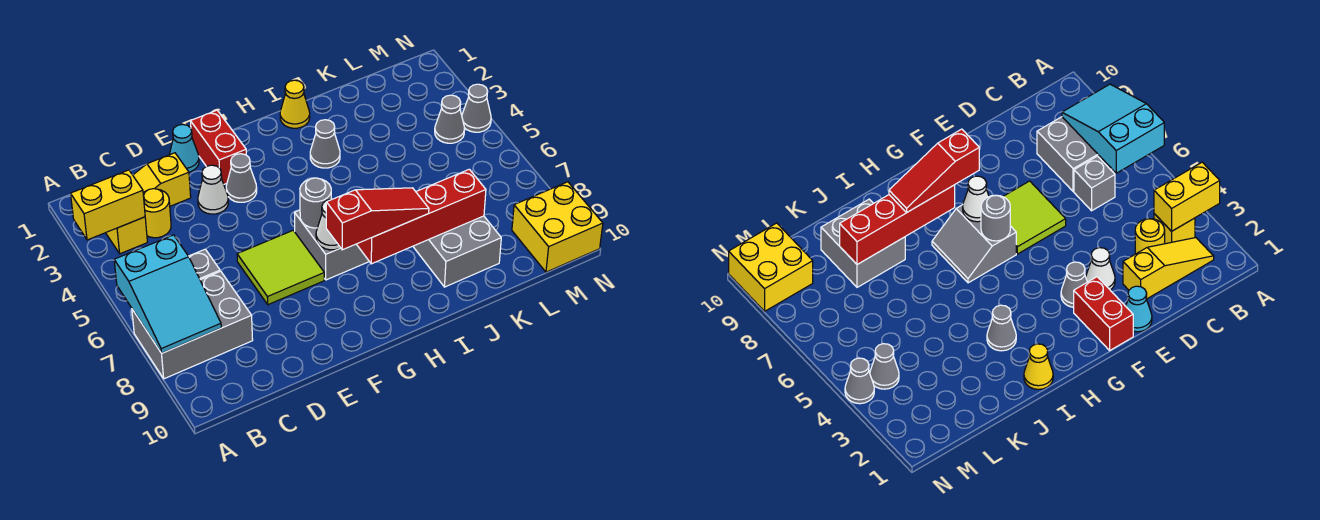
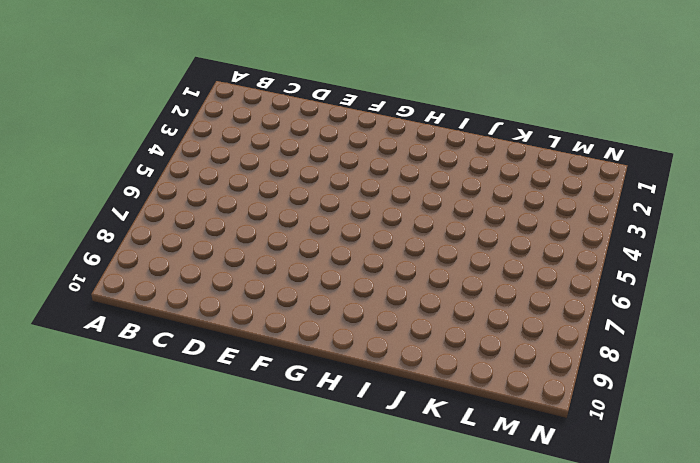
none -> grey 2x3 brick [132,271,253,379]
none -> yellow 1x3 slope [133,153,191,206]
none -> yellow 1x1 brick [106,217,147,254]

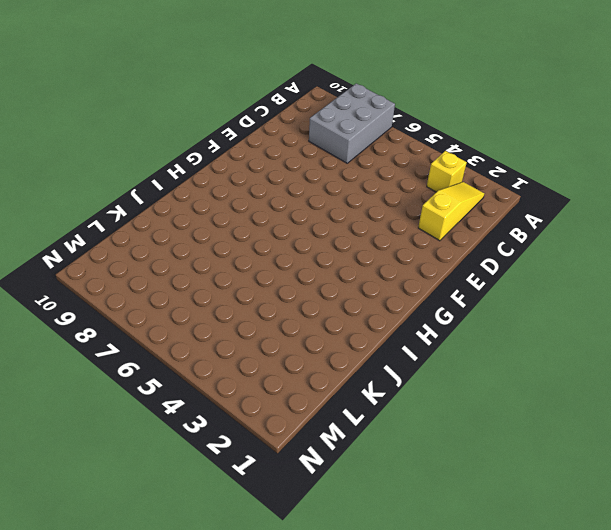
none -> yellow 1x1 round brick [143,189,171,238]
none -> grey 1x1 brick [189,249,220,280]
none -> cyan 1x1 cone [169,124,199,172]

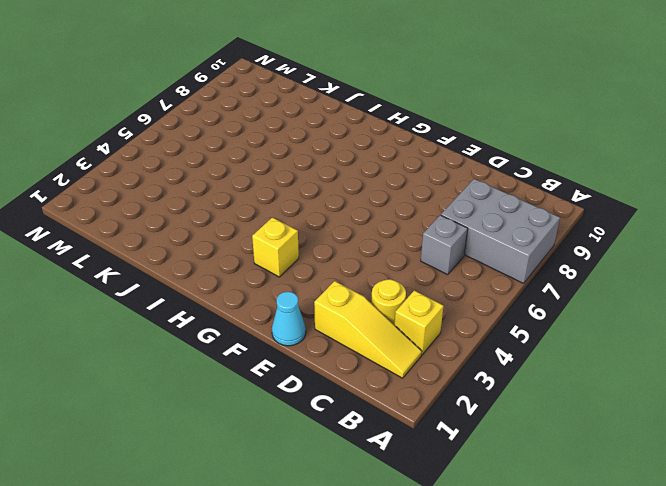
yellow 1x1 brick [252,217,299,277] -> none
none -> white 1x1 cone [198,165,228,214]
none -> lime 2x2 tile [237,230,324,305]
none -> red 1x2 brick [191,110,246,184]

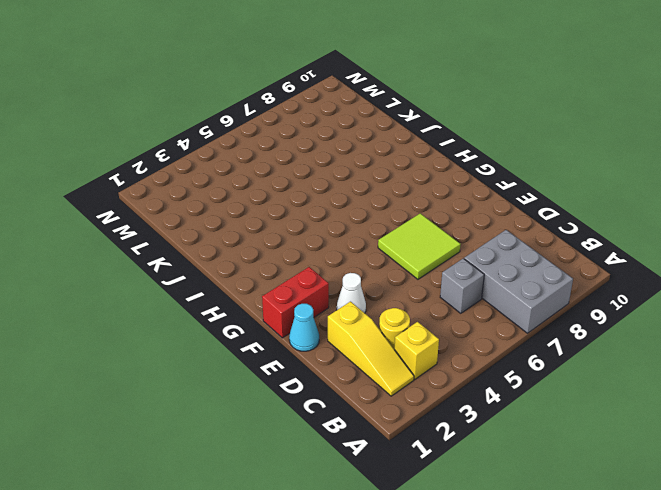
none -> grey 1x1 cone [226,154,257,202]
none -> grey 2x2 slope [295,210,369,280]
none -> yellow 1x1 cone [280,80,310,128]

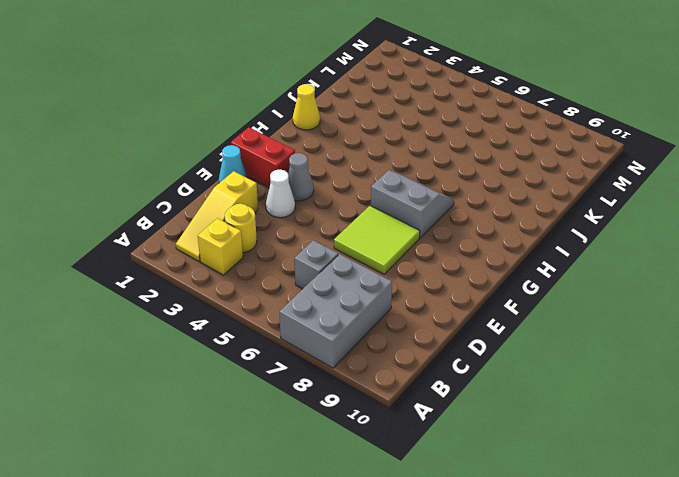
none -> grey 1x1 cone [310,120,340,168]
none -> grey 2x2 brick [413,216,501,287]
none -> grey 1x1 cone [435,95,465,143]

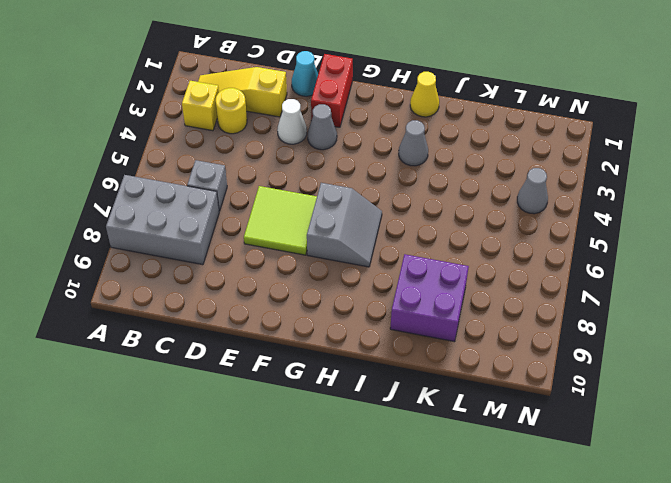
purple 2x2 brick [390,254,469,342] -> grey 2x2 brick [413,216,501,287]
none -> yellow 2x2 brick [512,182,603,272]
none -> grey 1x1 cone [462,84,491,132]
none -> yellow 1x2 brick [71,170,145,240]

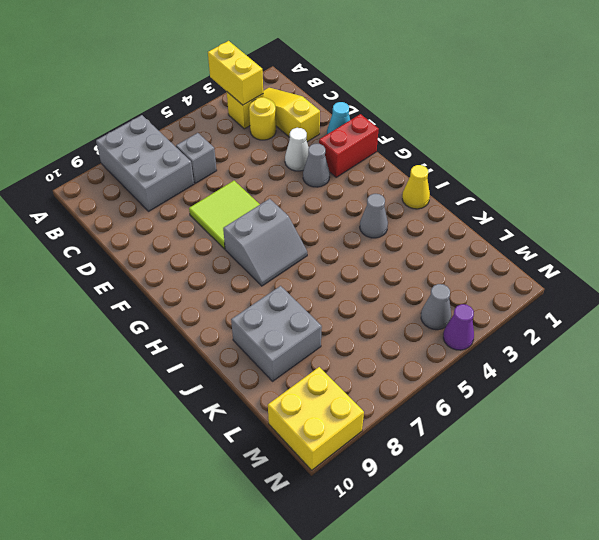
purple 1x1 cone [443,304,474,350] -> grey 1x1 cone [462,84,491,132]
none -> cyan 2x3 slope [114,235,221,353]
none -> grey 1x1 round brick [300,178,331,228]
none -> white 1x1 cone [316,200,340,250]

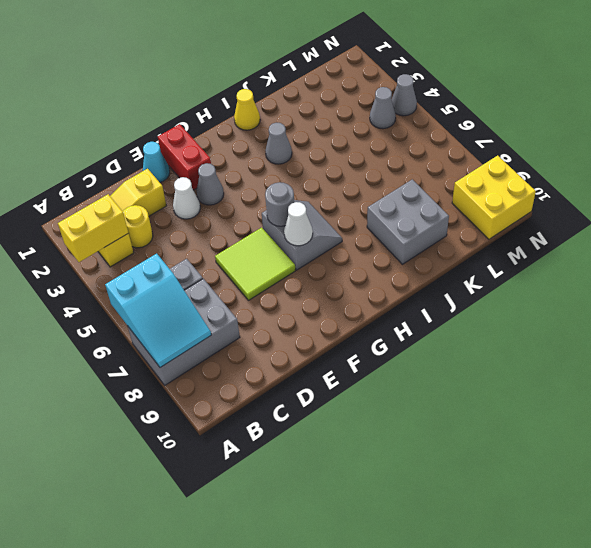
none -> red 1x4 brick [357,169,486,264]
none -> red 1x3 slope [326,188,429,250]

